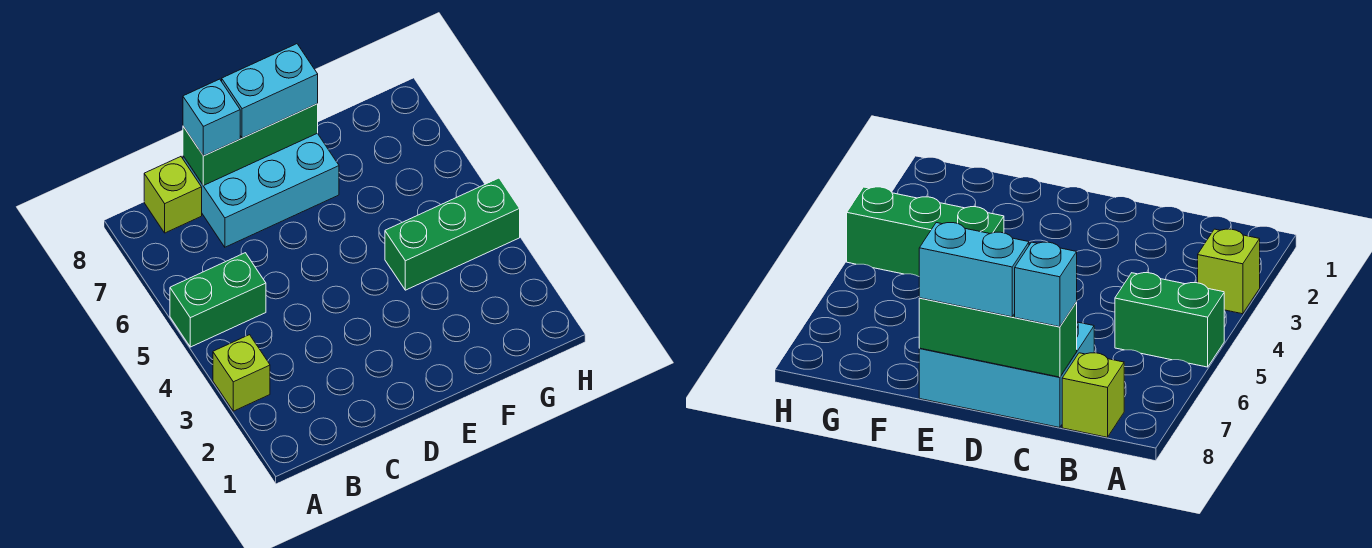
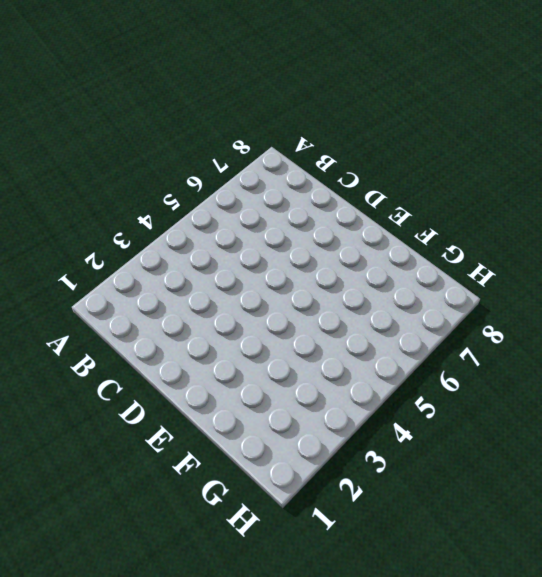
none -> lime 1x1 brick [213,335,270,411]
none -> green 1x2 brick [170,253,266,347]

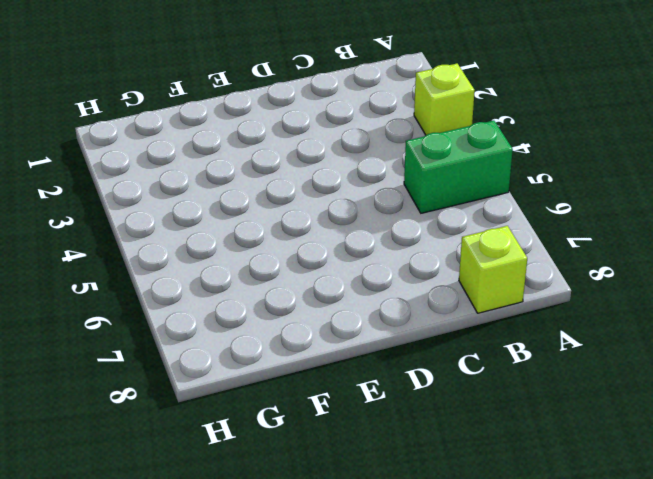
none -> cyan 2x3 brick [183,133,339,247]
none -> green 1x3 brick [385,178,520,290]

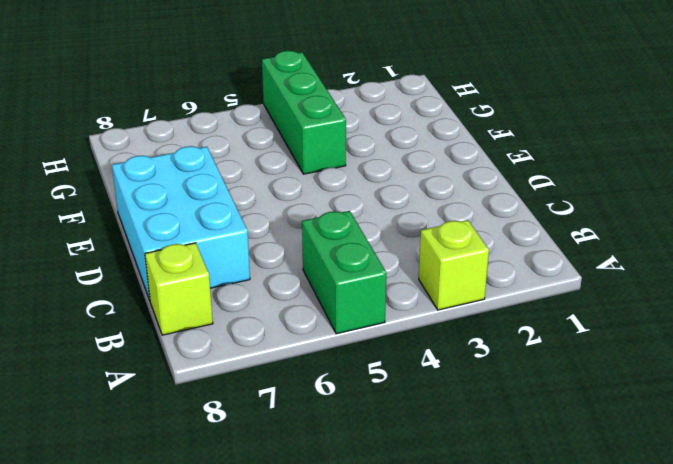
none -> green 1x3 brick [183,104,318,185]
none -> cyan 1x1 brick [183,79,240,156]

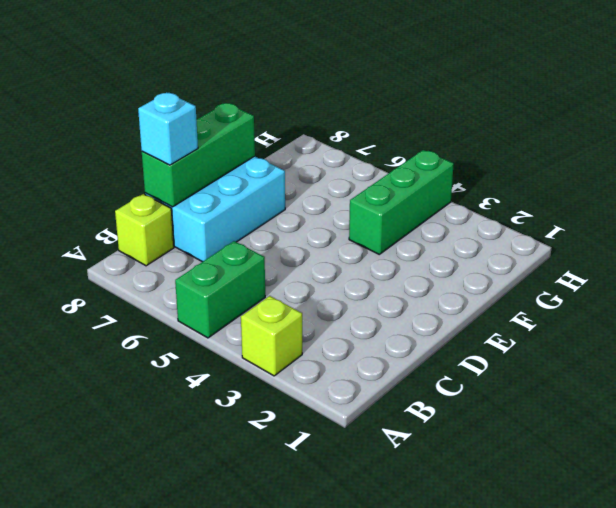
none -> cyan 1x2 brick [222,44,318,138]

